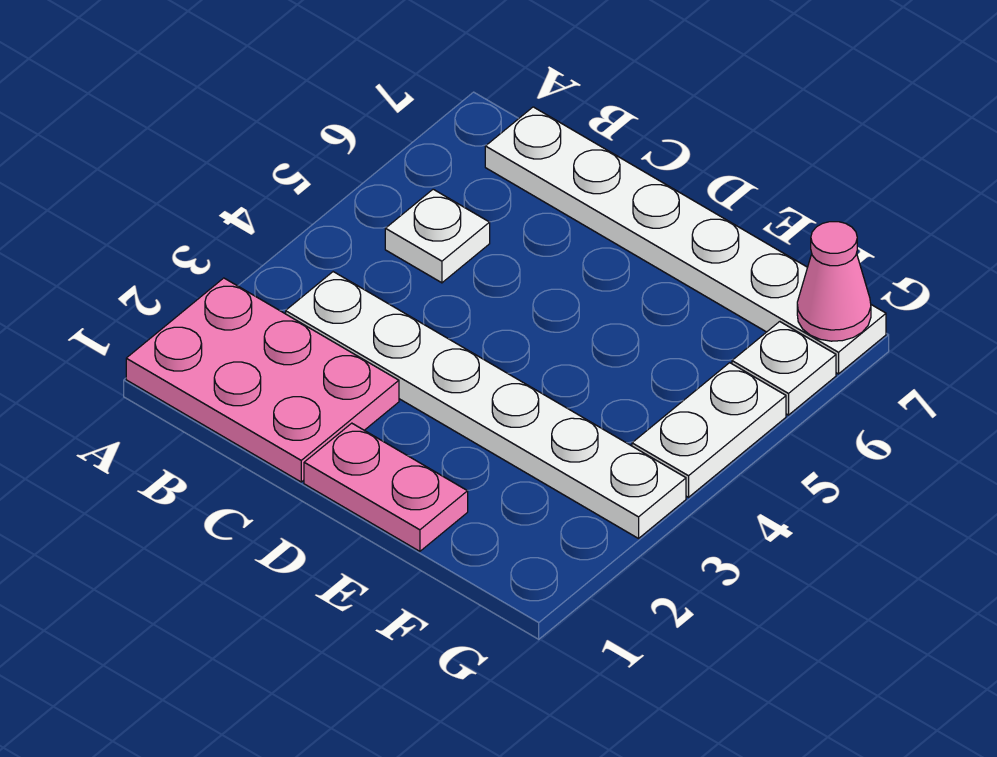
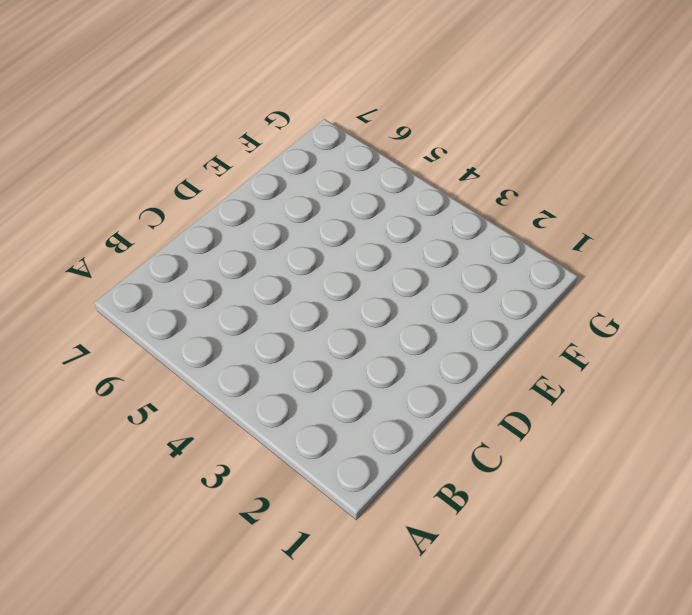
none -> pink 2x3 plate [126,278,399,482]
none -> white 1x6 plate [286,272,686,538]

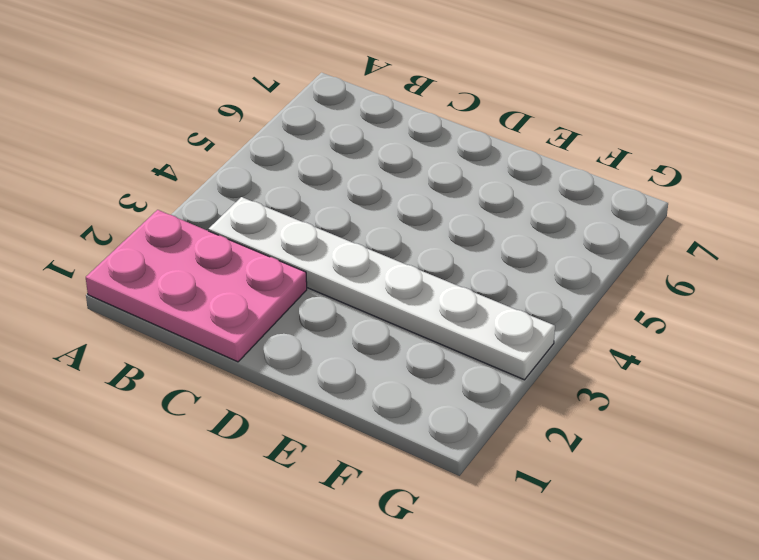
none -> white 1x1 plate [385,189,490,283]
none -> white 1x6 plate [485,107,886,374]

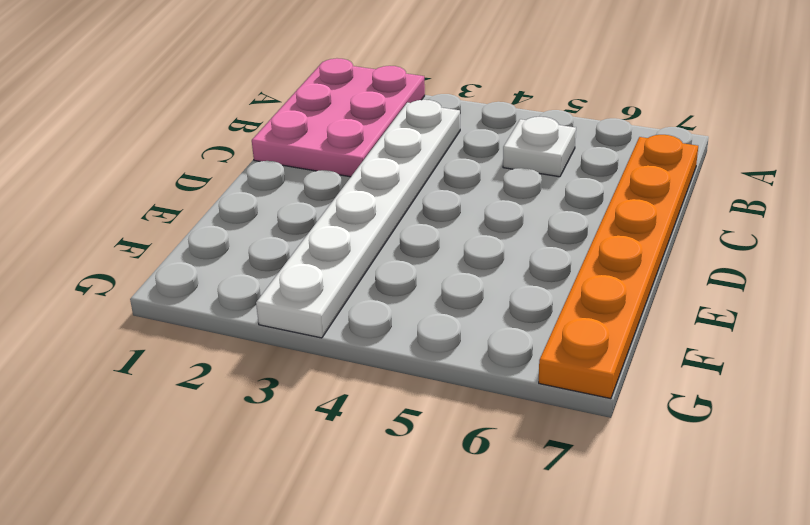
orange 1x6 plate [539,135,698,399] -> white 1x6 plate [485,107,886,374]
none -> pink 1x2 plate [304,423,468,551]
none -> white 1x2 plate [632,363,786,497]

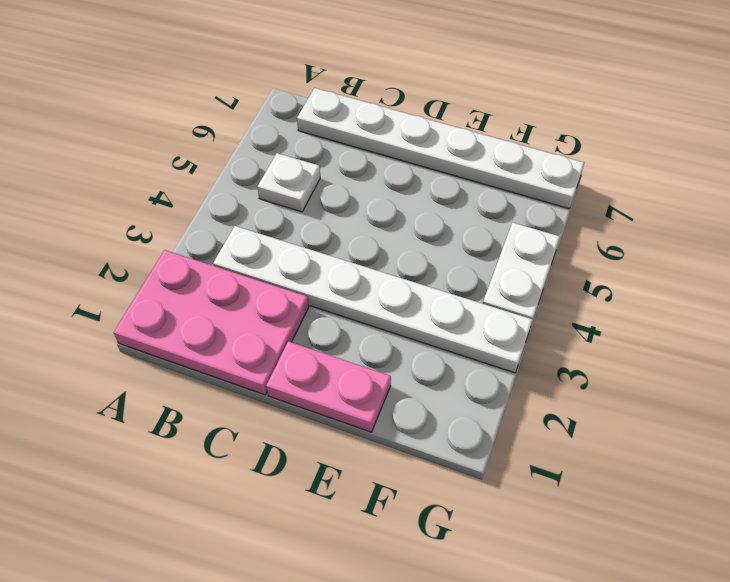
none -> white 1x1 plate [732,322,836,415]
none -> pink 1x1 cone [797,222,871,341]

